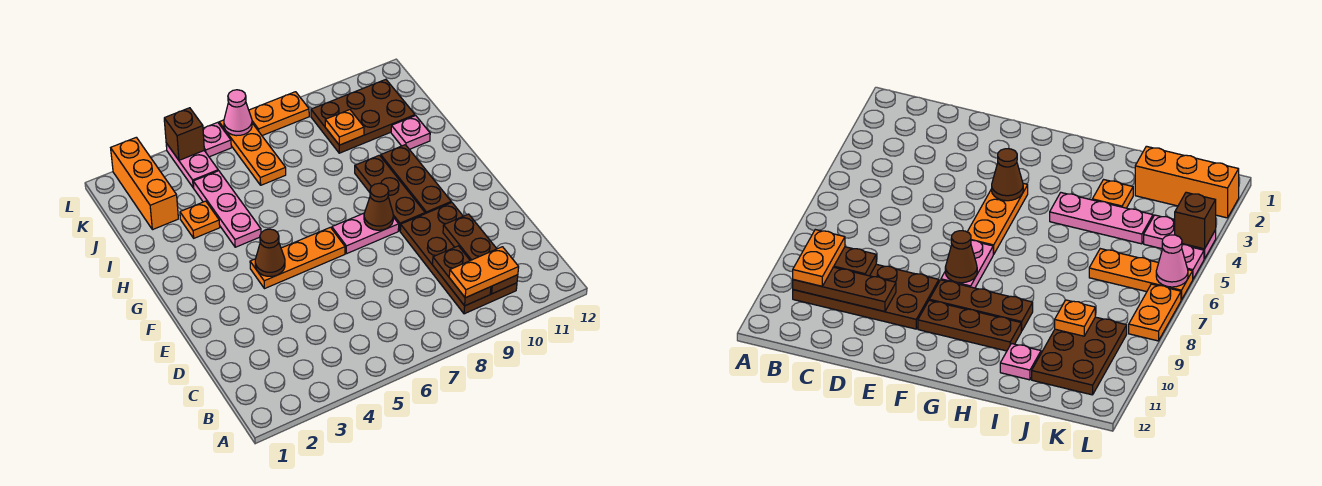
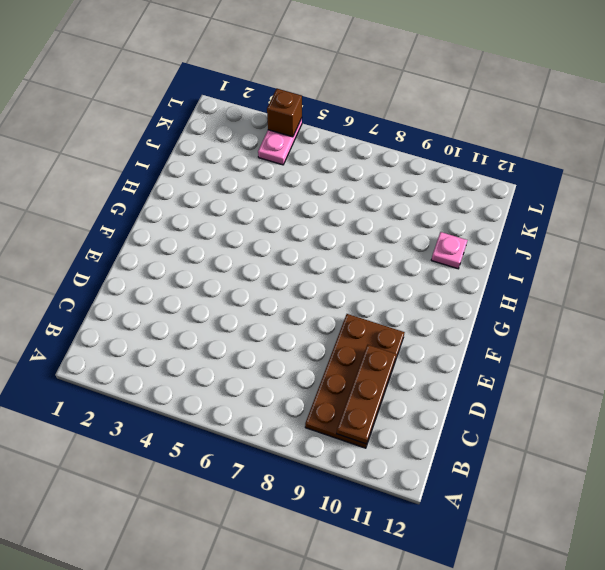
none -> orange 1x3 plate [250,227,345,289]
none -> pink 1x2 plate [332,213,399,254]
none -> brown 1x3 plate [355,155,425,231]

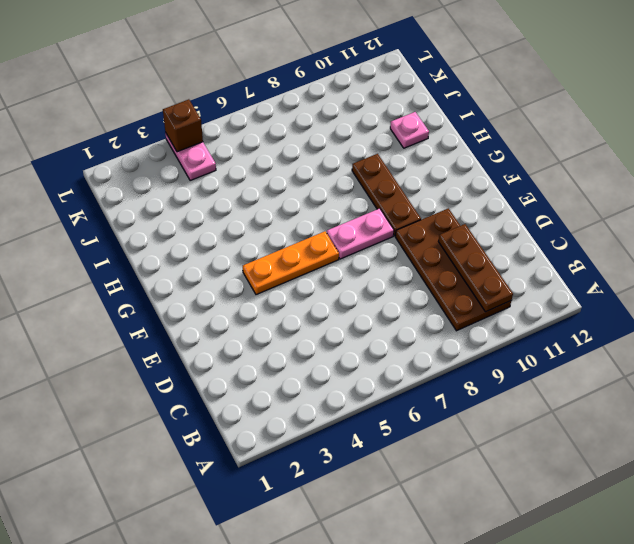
none -> brown 1x3 plate [381,145,451,214]
none -> pink 1x3 plate [193,171,261,247]
none -> orange 1x1 plate [180,201,220,238]

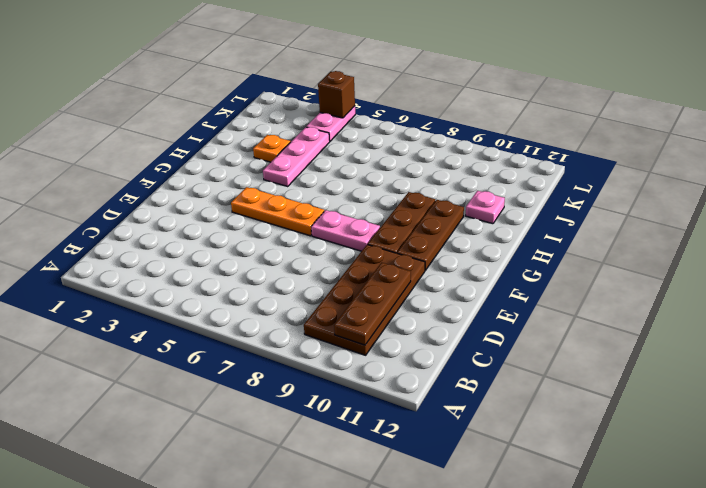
none -> orange 1x3 brick [111,137,178,230]
none -> orange 1x3 plate [219,120,286,185]
none -> brown 2x3 plate [311,79,415,153]

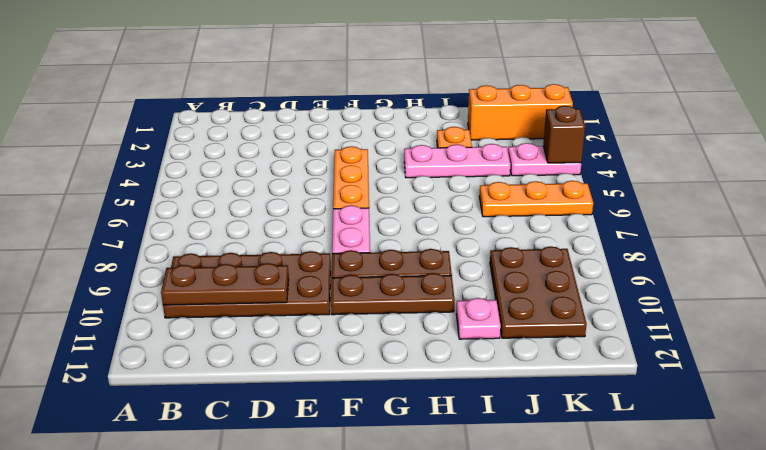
none -> pink 1x1 plate [203,122,231,157]
none -> orange 1x2 plate [249,92,309,136]
none -> brown 1x2 plate [433,246,491,306]

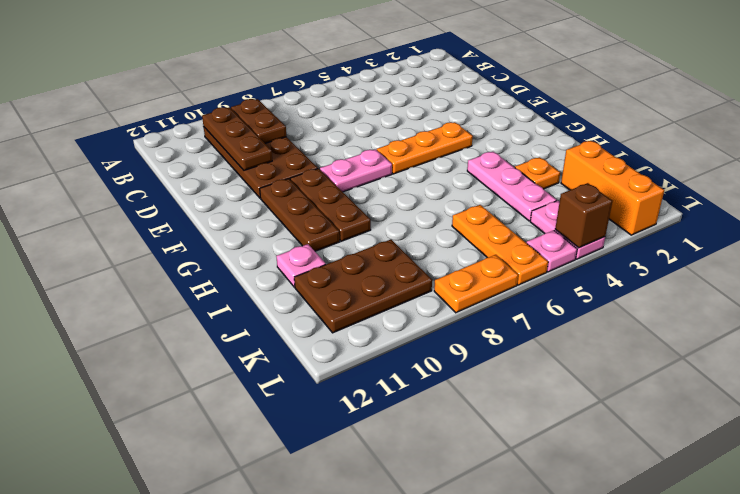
none -> brown 1x1 cone [255,229,285,276]
none -> brown 1x1 cone [364,183,393,230]
none -> orange 1x1 plate [325,110,364,145]

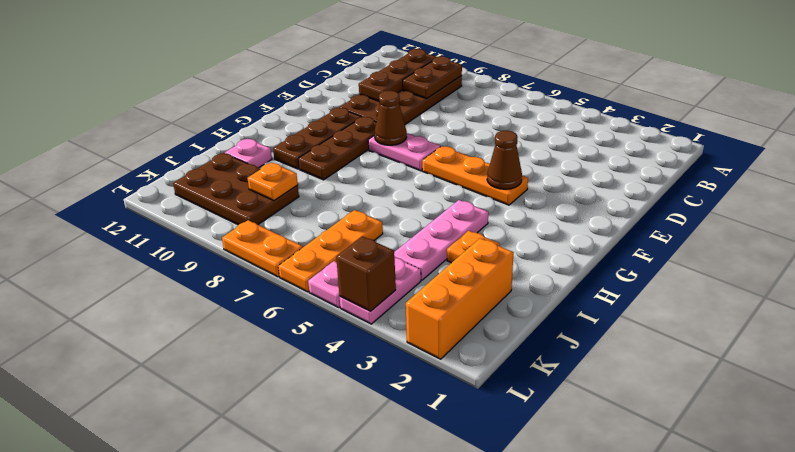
none -> pink 1x1 cone [224,90,252,136]
none -> orange 1x2 plate [449,247,519,298]

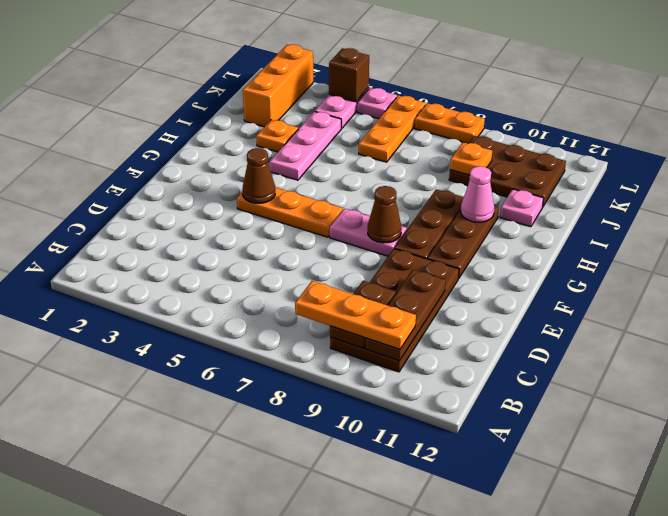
orange 1x3 plate [295,281,416,349] -> orange 1x2 plate [449,247,519,298]
pink 1x1 cone [461,166,494,222] -> pink 1x1 cone moved to [224,90,252,136]

